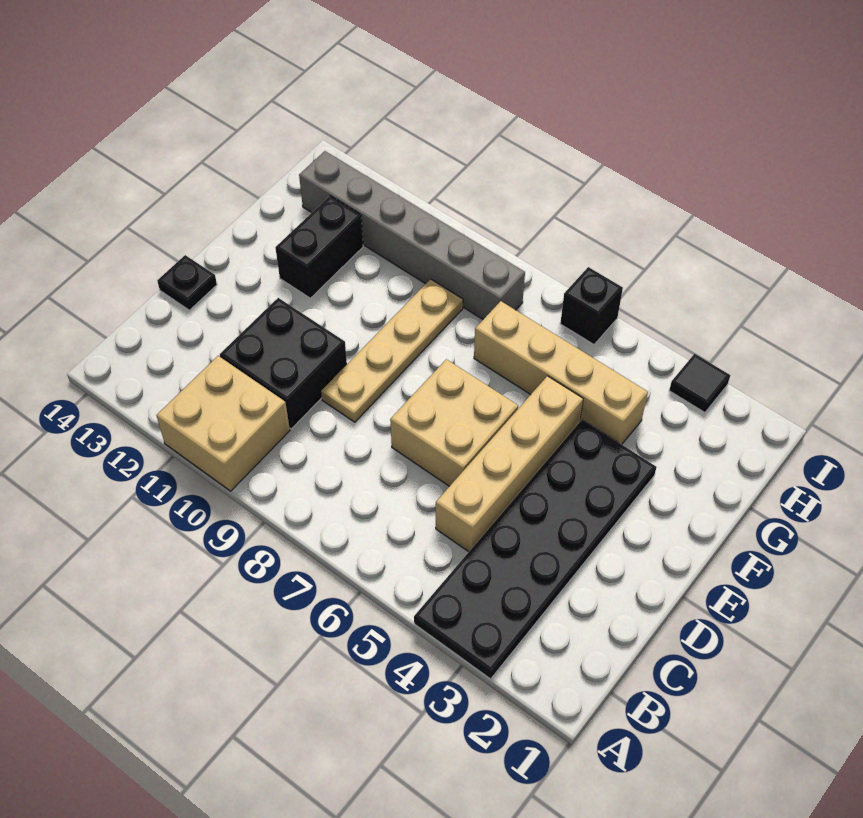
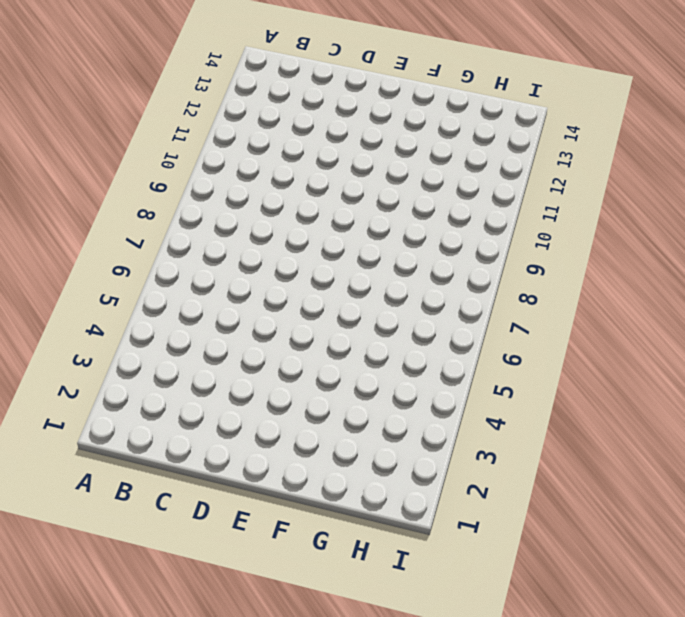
none -> black 2x6 plate [414,420,656,679]
none -> tan 2x2 brick [157,356,290,491]
none -> tan 1x4 brick [436,376,583,552]

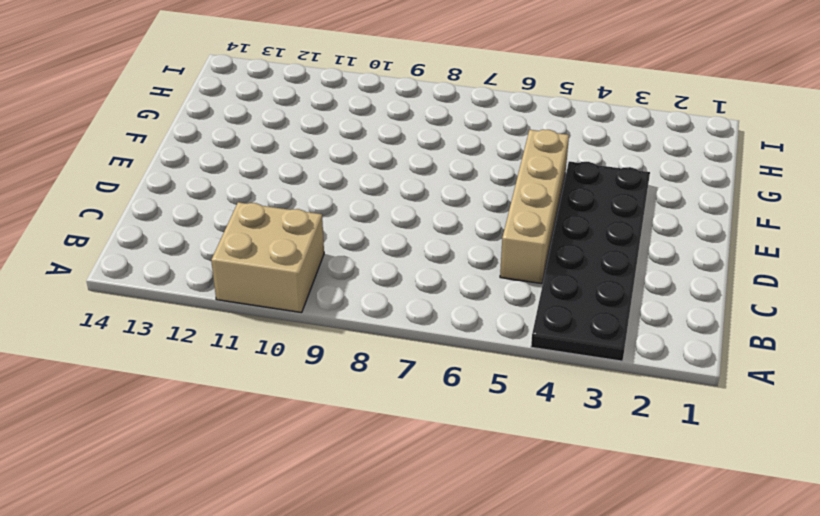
none -> black 2x2 brick [220,298,347,429]
none -> tan 2x2 brick [390,359,518,486]
none -> tan 1x4 plate [321,279,463,422]

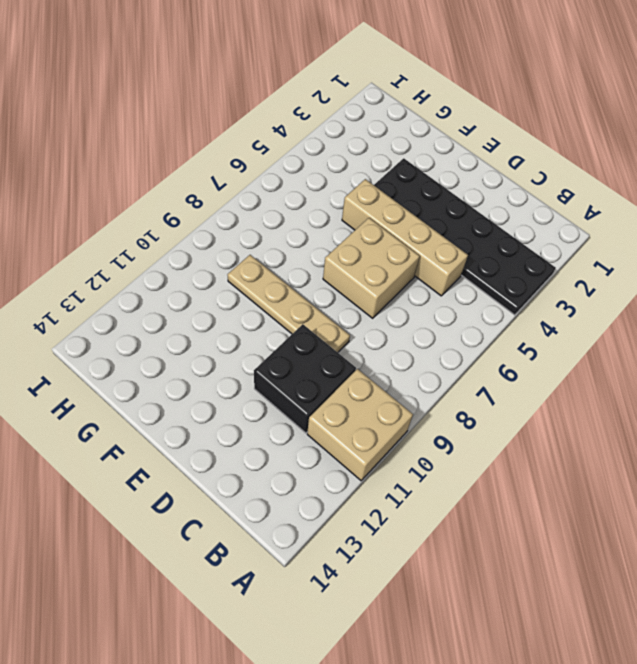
none -> black 1x1 plate [157,255,217,310]
none -> black 1x2 brick [275,196,363,298]
none -> tan 1x4 brick [474,301,648,444]

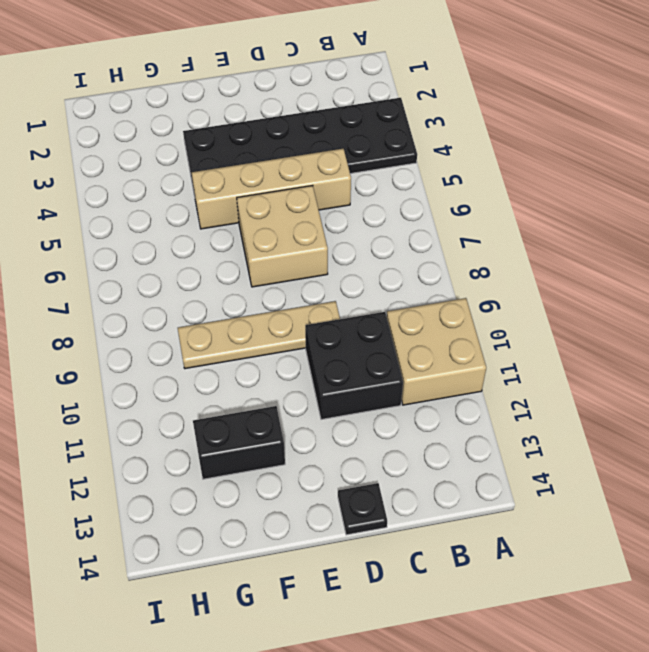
none -> tan 1x4 brick [474,301,648,444]
none -> grey 1x6 brick [299,151,525,319]
none -> black 1x1 tile [669,354,730,412]

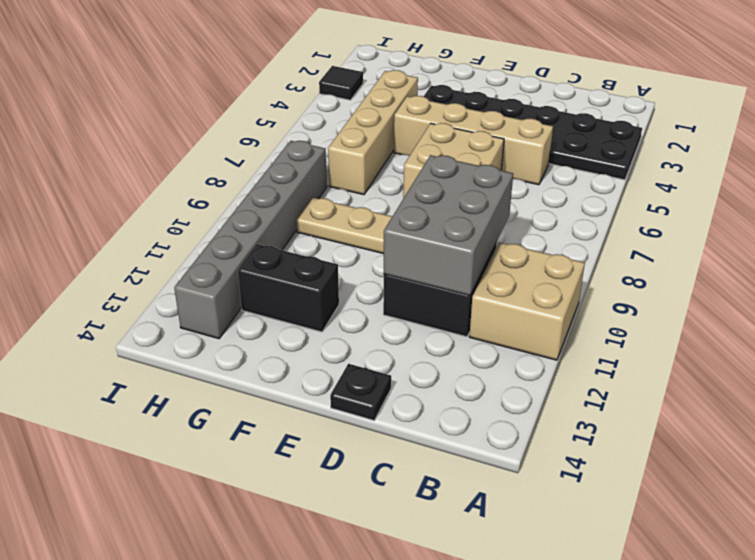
grey 2x3 brick [384,155,513,295] -> none
none -> black 1x1 brick [560,267,623,344]

